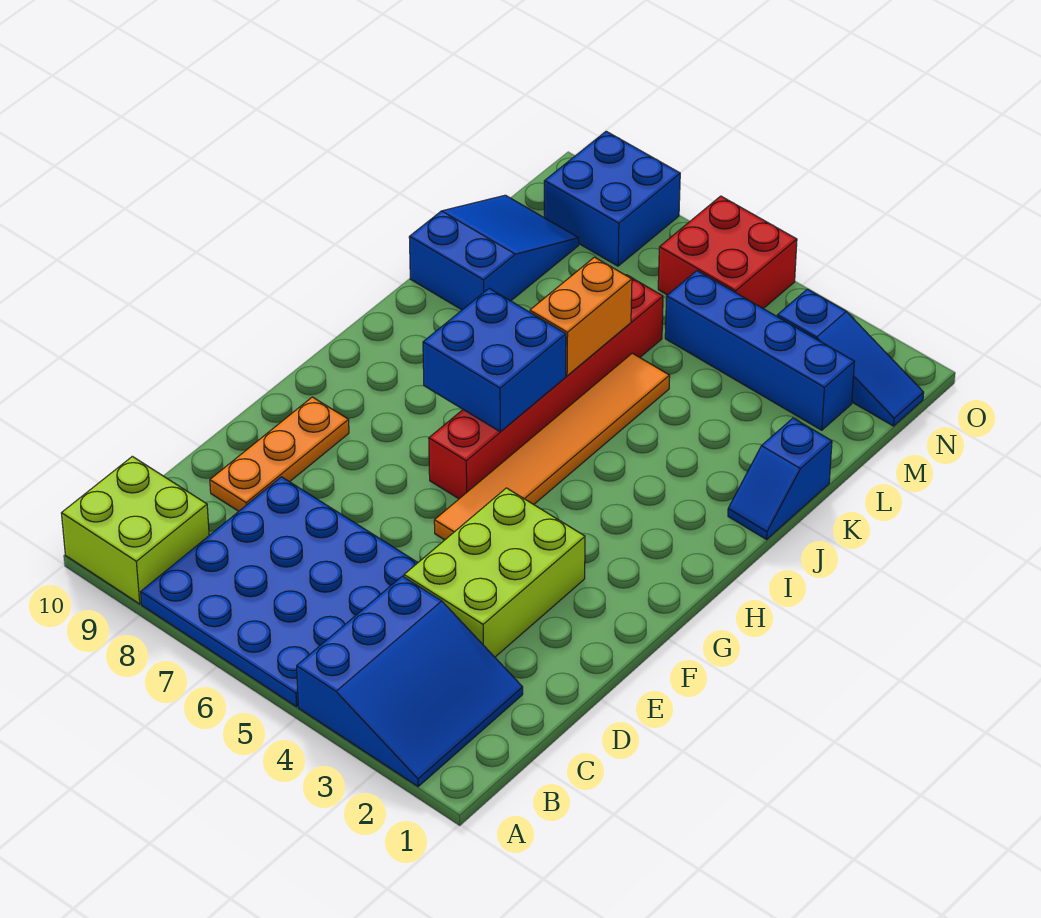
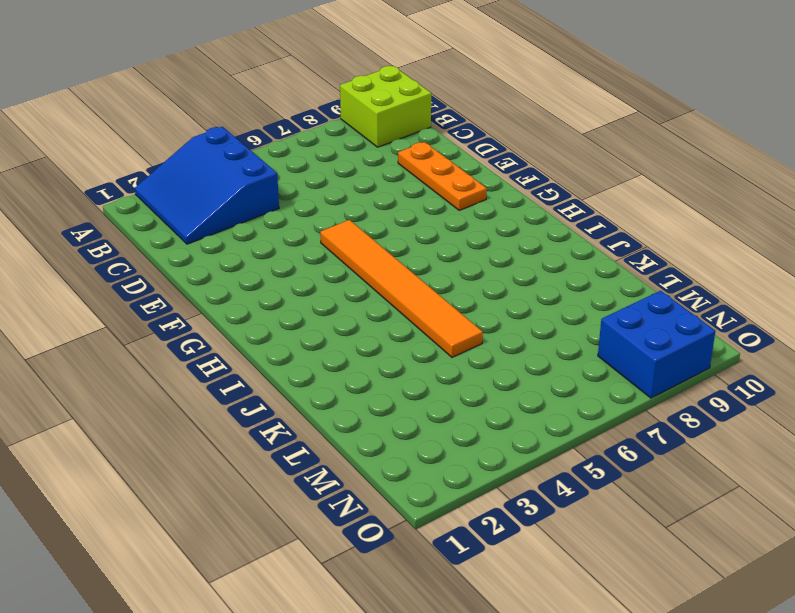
none -> blue 4x4 plate [141,477,418,707]
none -> lime 2x3 brick [404,488,585,657]
none -> red 1x6 brick [429,275,663,499]

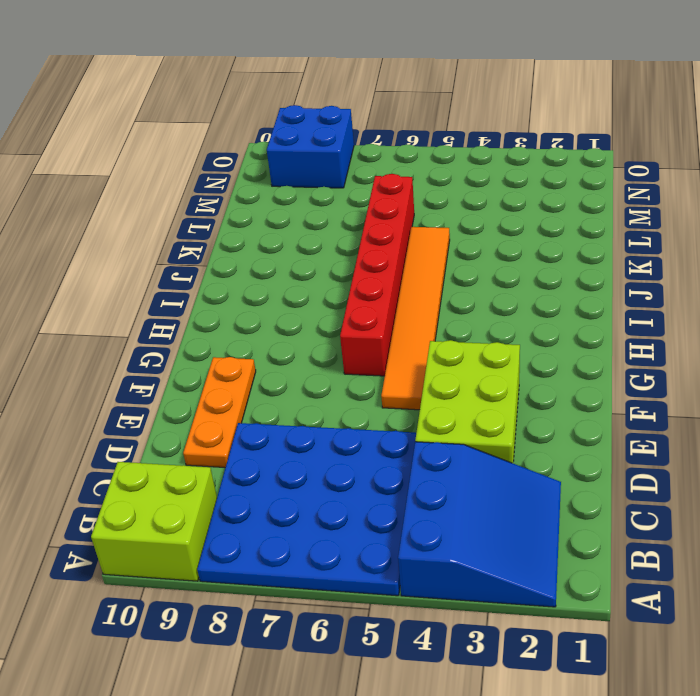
none -> blue 1x2 slope [728,418,832,539]
none -> blue 2x3 slope [409,195,579,310]
none -> blue 1x4 brick [665,271,854,430]

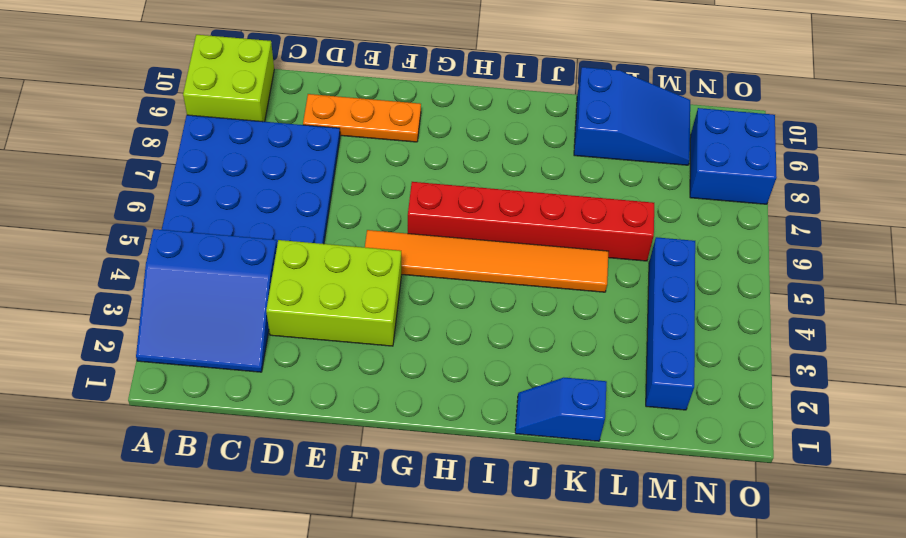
none -> blue 1x3 slope [777,289,924,426]
none -> red 2x2 brick [658,196,797,309]
none -> blue 2x2 brick [423,288,566,432]

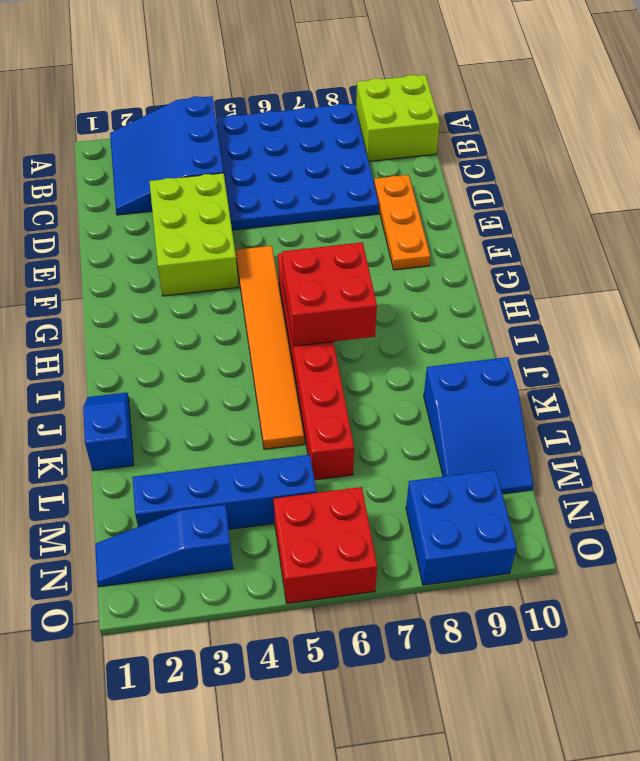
red 2x2 brick [282,242,377,346] -> blue 2x2 brick [423,288,566,432]
none -> orange 1x2 brick [530,257,632,376]

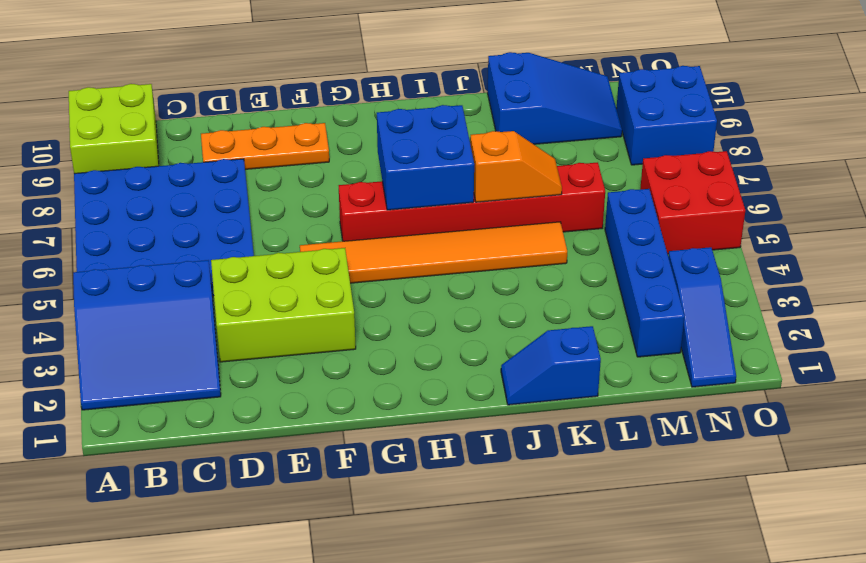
orange 1x2 slope [470,131,562,202] -> orange 1x2 brick [530,257,632,376]

